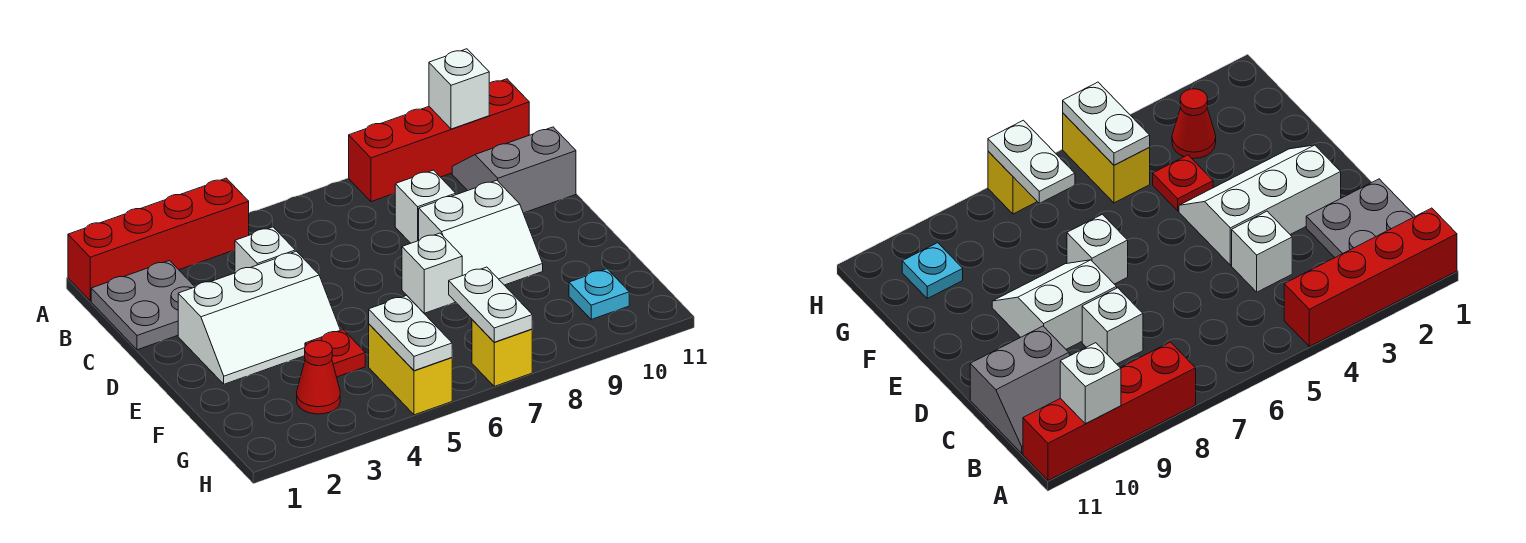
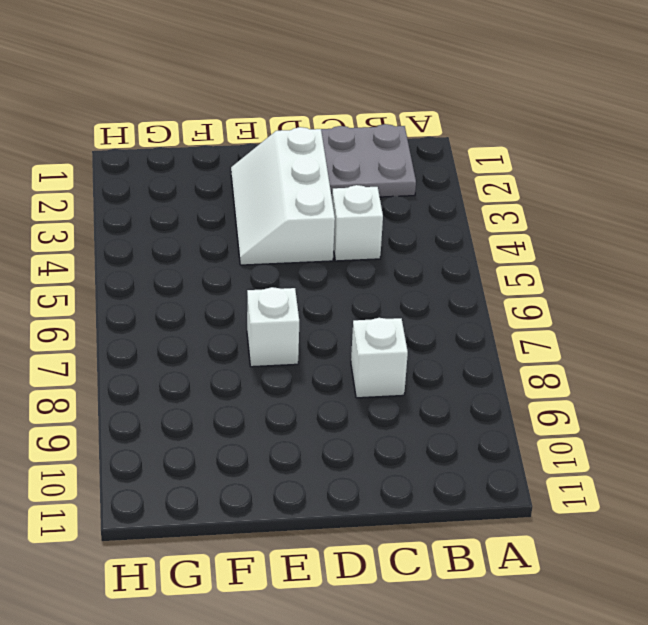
none -> red 1x4 brick [68,178,249,301]
none -> red 1x4 brick [349,79,529,202]
none -> grey 2x2 slope [452,127,576,213]

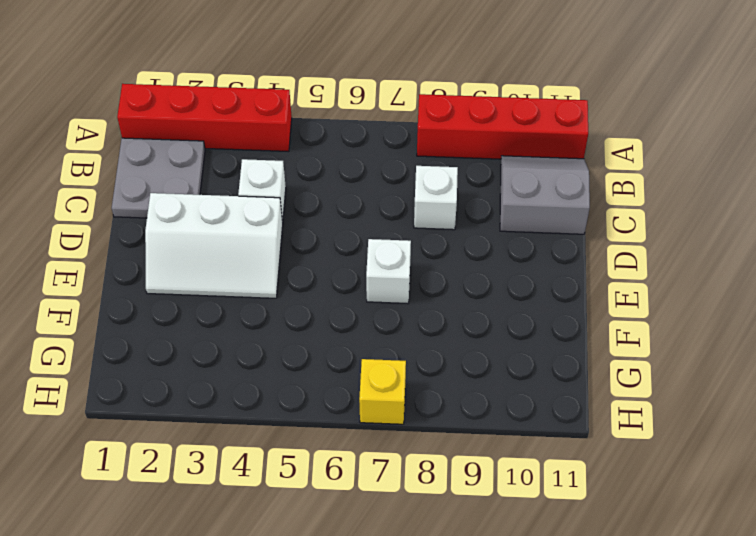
none -> white 2x2 slope [419,180,543,285]
none -> red 1x1 plate [305,330,365,377]
none -> red 1x1 cone [297,341,340,414]

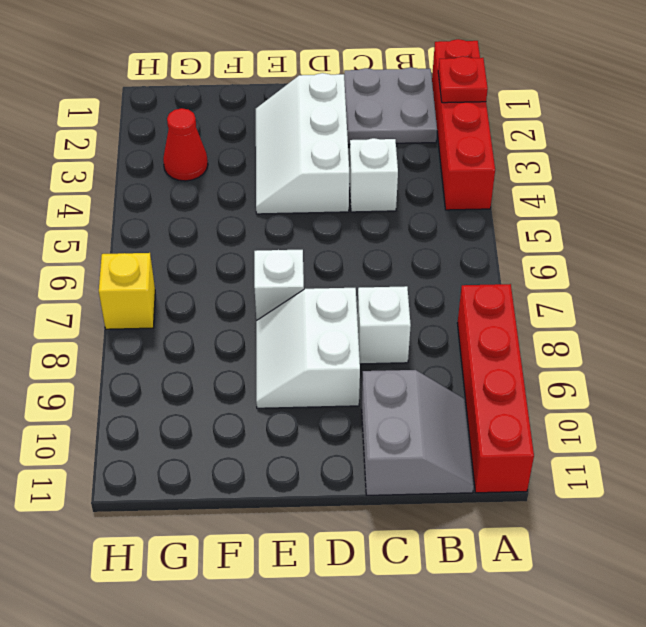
red 1x1 plate [438,56,488,103] -> red 1x1 plate moved to [305,330,365,377]
none -> yellow 1x2 brick [369,324,452,415]
none -> cyan 1x1 plate [569,269,629,319]
none -> white 1x1 brick [429,49,489,129]

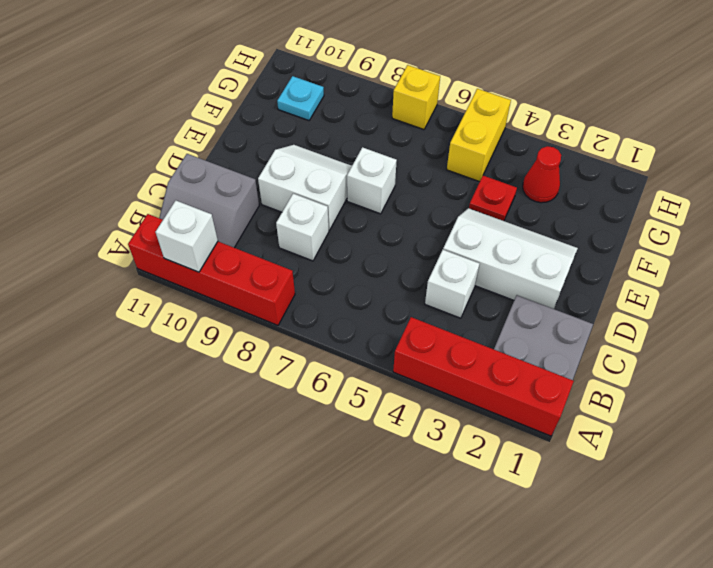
none -> white 1x2 plate [369,295,452,371]
none -> white 1x2 plate [449,267,532,342]

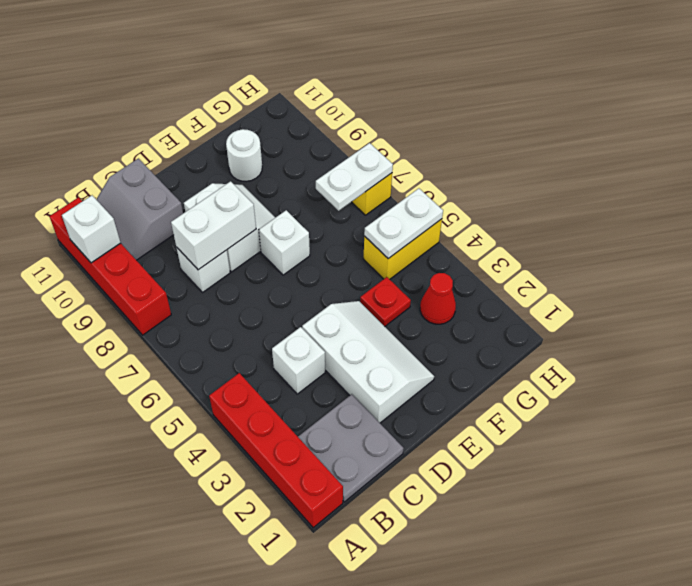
white 1x2 brick [171,181,256,270] -> none
white 1x1 round brick [226,129,262,181] -> none
none -> cyan 1x1 plate [569,269,629,319]

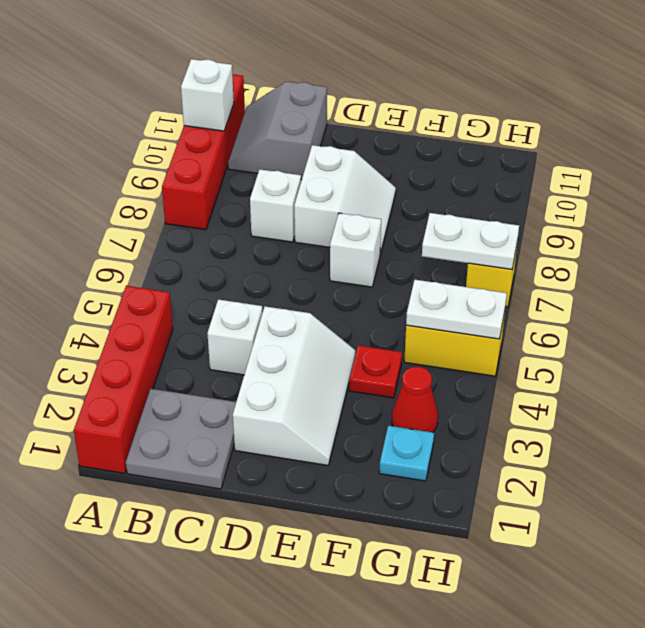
cyan 1x1 plate [379,426,434,481] -> cyan 1x1 plate moved to [569,269,629,319]

